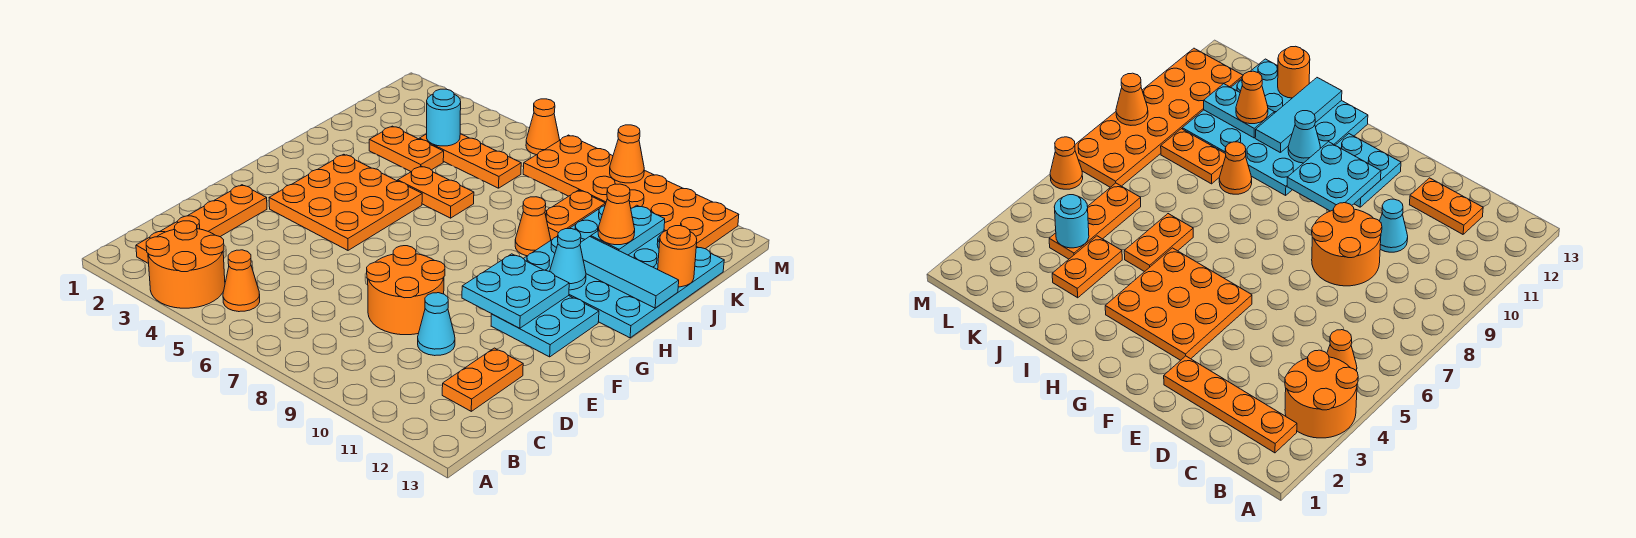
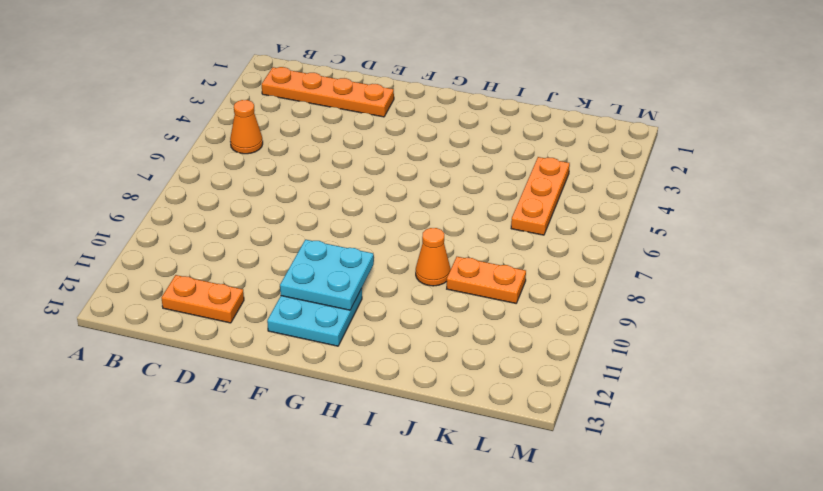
none -> orange 2x2 round brick [146,221,225,308]
none -> orange 2x2 round brick [367,246,445,335]
none -> cyan 1x1 cone [418,293,455,356]

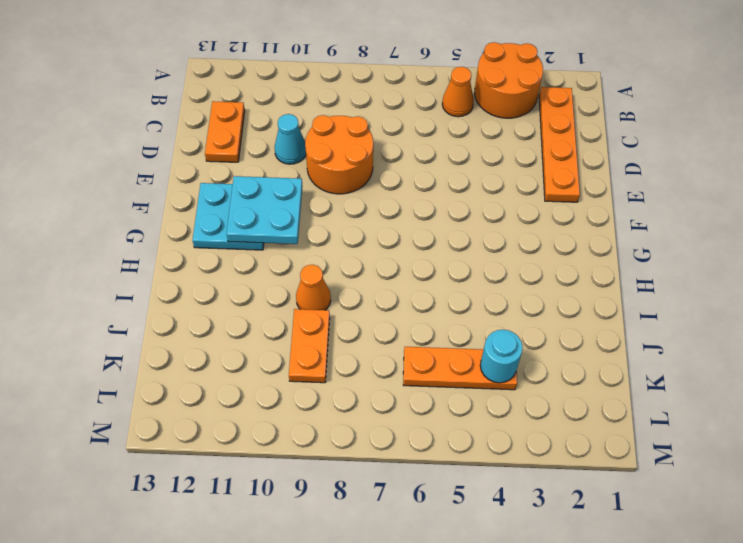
none -> orange 3x3 plate [269,154,422,250]
none -> cyan 4x4 plate [523,205,724,338]
none -> orange 1x2 plate [398,166,474,218]

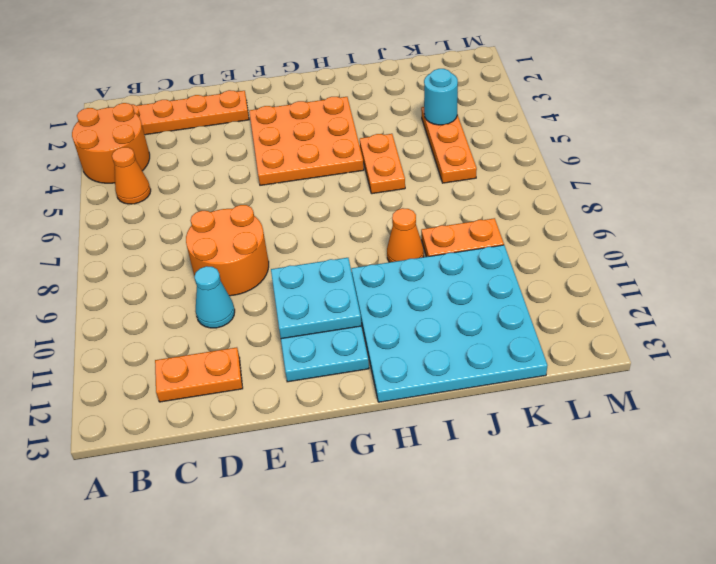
none -> orange 1x2 plate [369,126,444,172]
none -> orange 2x6 plate [523,135,739,249]
none -> orange 1x1 cone [526,99,560,155]

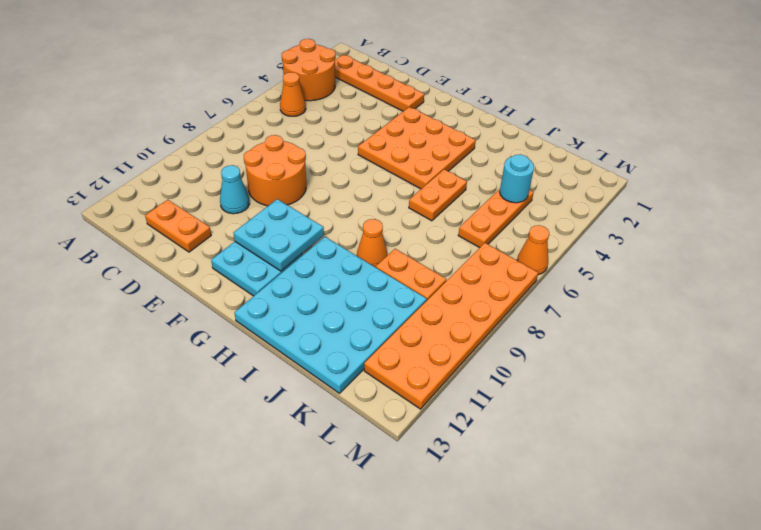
none -> orange 1x2 plate [369,126,444,172]
none -> cyan 1x1 cone [550,229,586,290]
none -> cyan 1x3 tile [580,237,679,308]

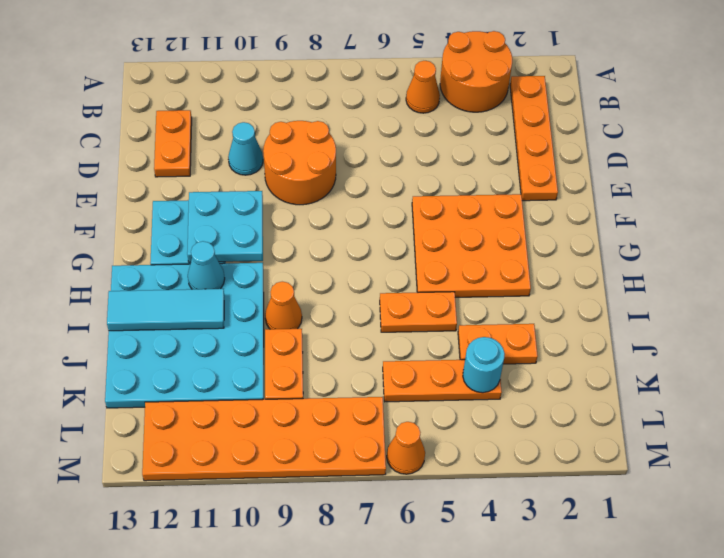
none -> cyan 1x2 plate [591,205,665,255]
none -> orange 1x1 round brick [658,226,697,287]
none -> orange 1x1 cone [610,125,644,183]

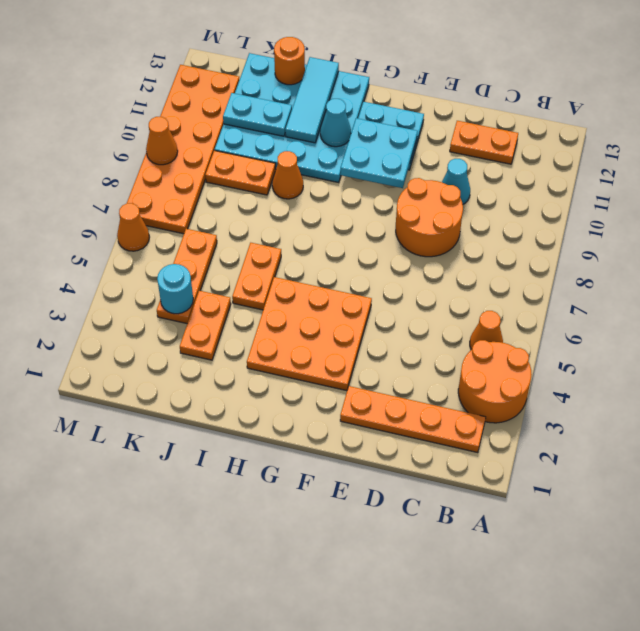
none -> orange 1x1 cone [598,184,635,245]

